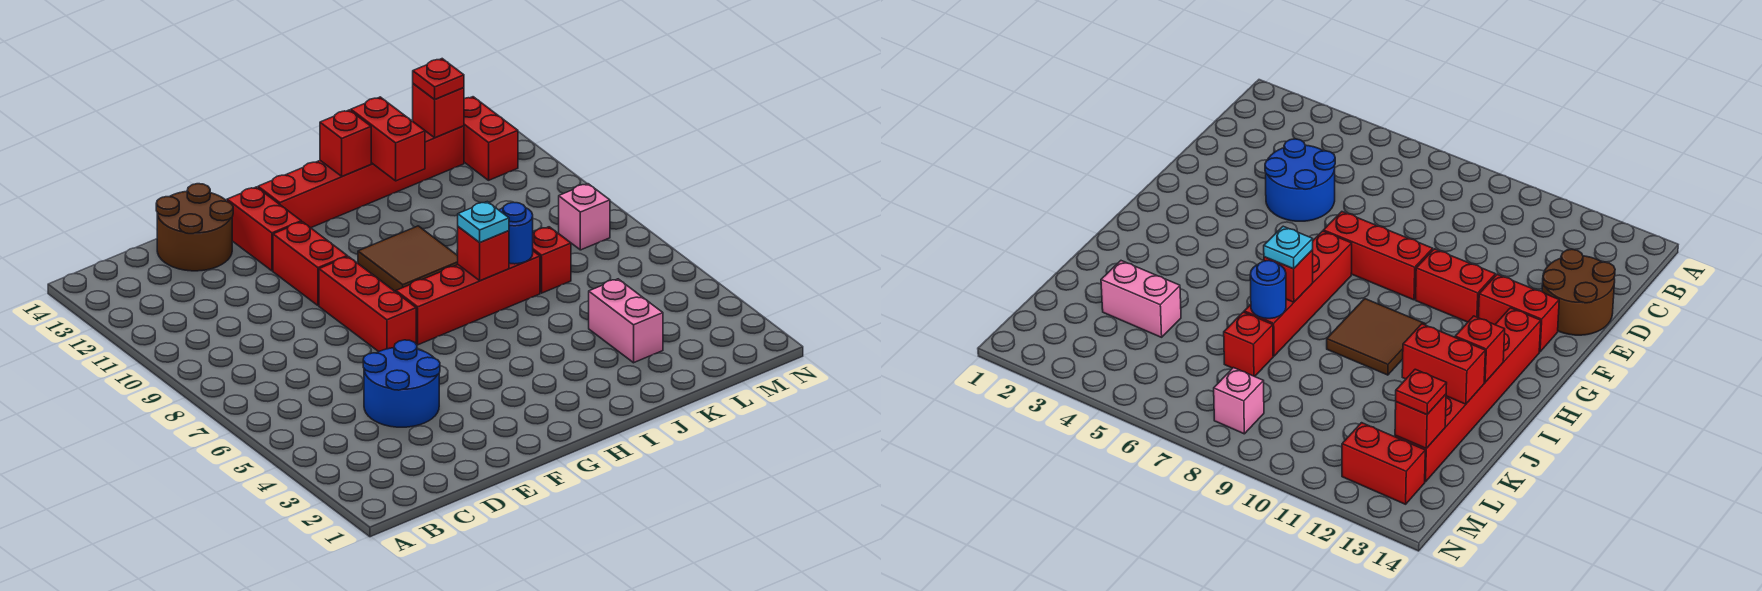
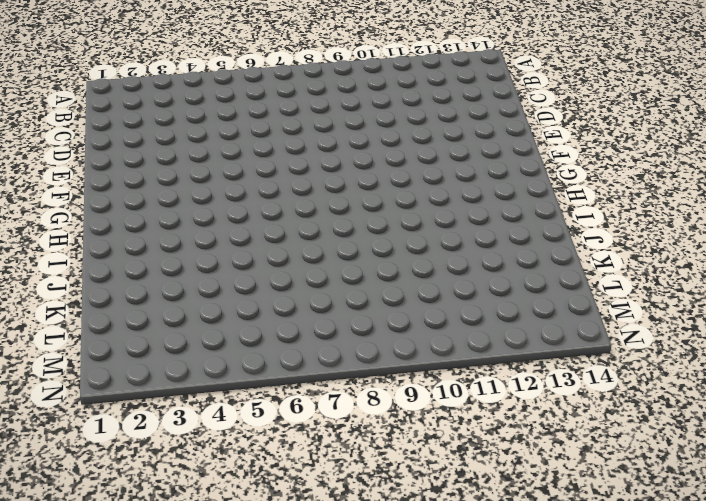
none -> blue 2x2 round brick [363,340,440,427]
none -> brown 2x2 round brick [156,184,233,271]
none -> red 1x3 brick [319,257,416,352]

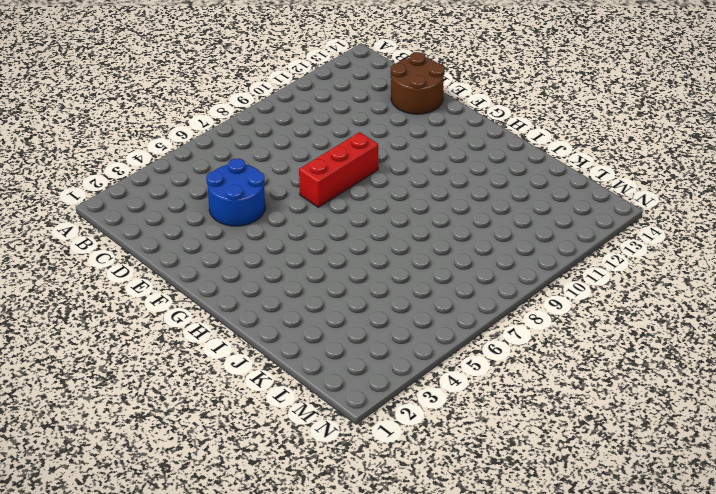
none -> red 1x2 brick [273,222,347,305]
none -> red 1x2 brick [227,187,301,271]
none -> red 1x4 brick [396,251,540,345]

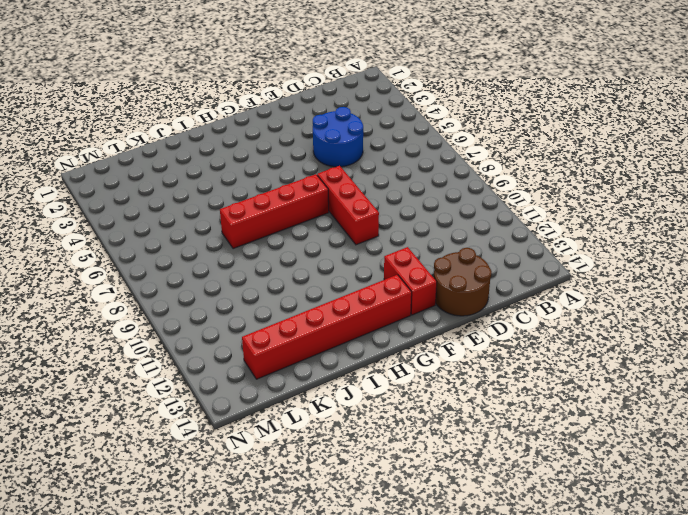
none -> red 1x2 brick [273,222,347,305]
none -> brown 2x2 tile [358,226,458,292]
none -> pink 1x2 brick [589,279,663,363]

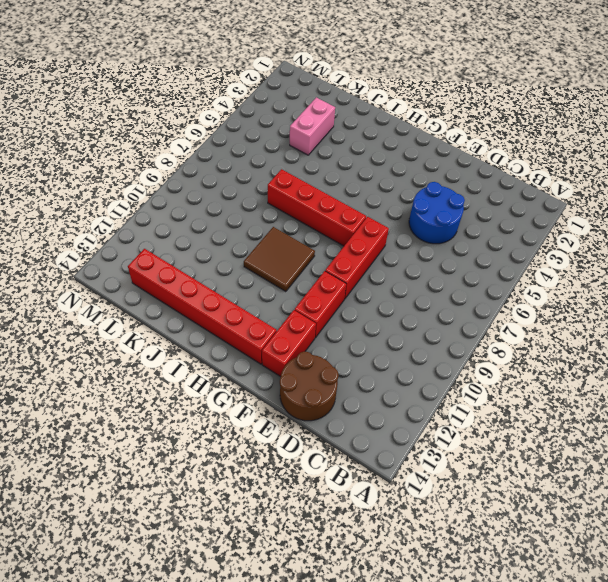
none -> red 1x1 brick [533,227,571,293]
none -> pink 1x1 brick [559,184,610,250]
none -> red 1x2 brick [464,97,518,180]

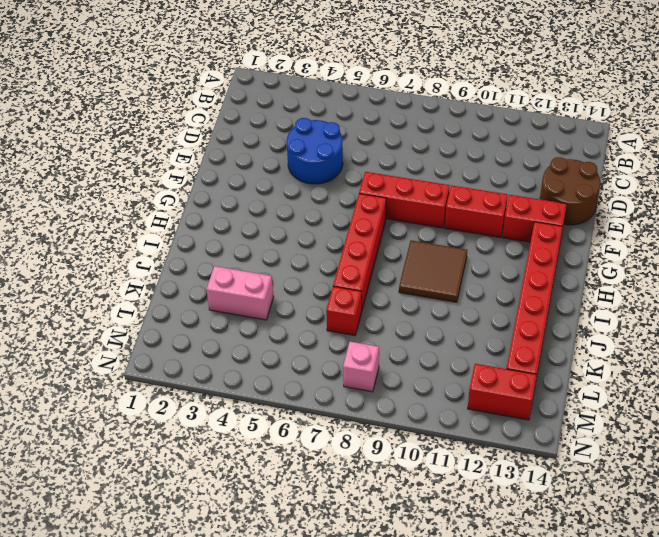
none -> red 1x1 brick [458,227,509,281]
none -> red 1x1 brick [320,110,371,176]
none -> blue 1x1 round brick [499,202,533,264]

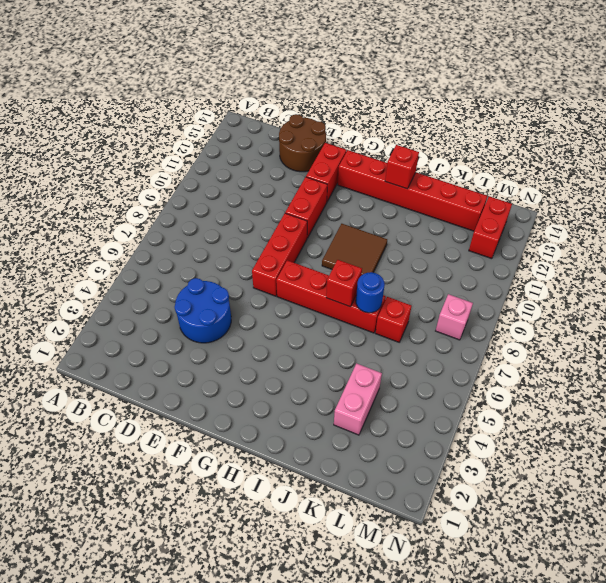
none -> red 1x2 brick [351,97,425,181]
none -> red 1x1 brick [413,84,464,138]
none -> cyan 1x1 plate [458,202,509,242]

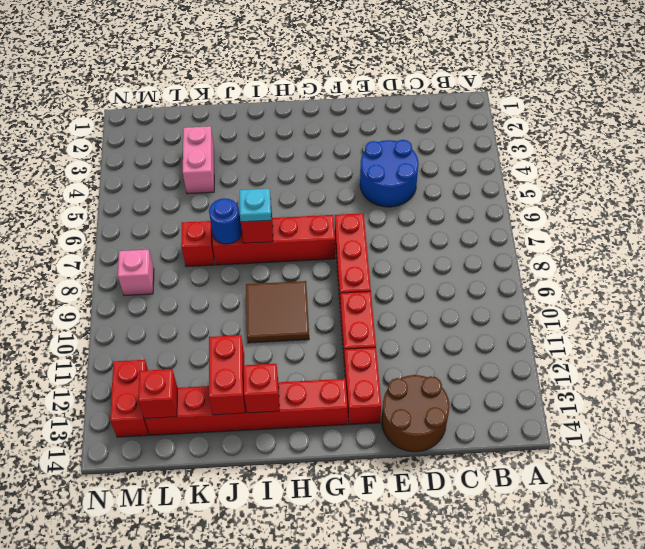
none -> red 1x1 plate [413,59,464,100]

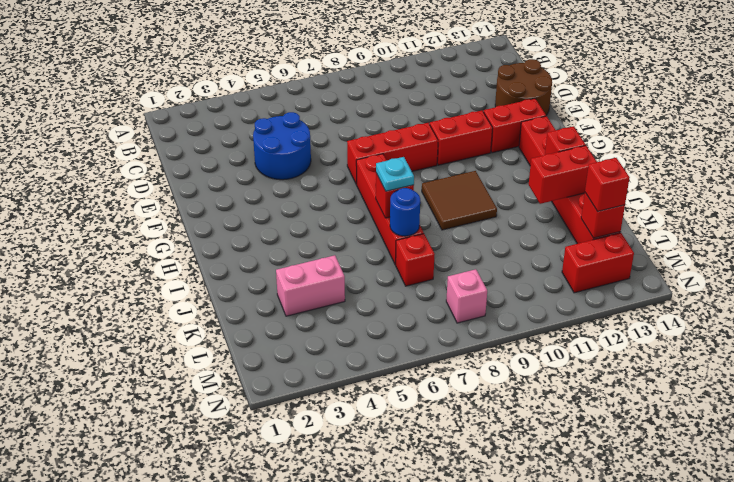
red 1x1 brick [585,158,630,212] -> red 1x1 plate [413,59,464,100]

